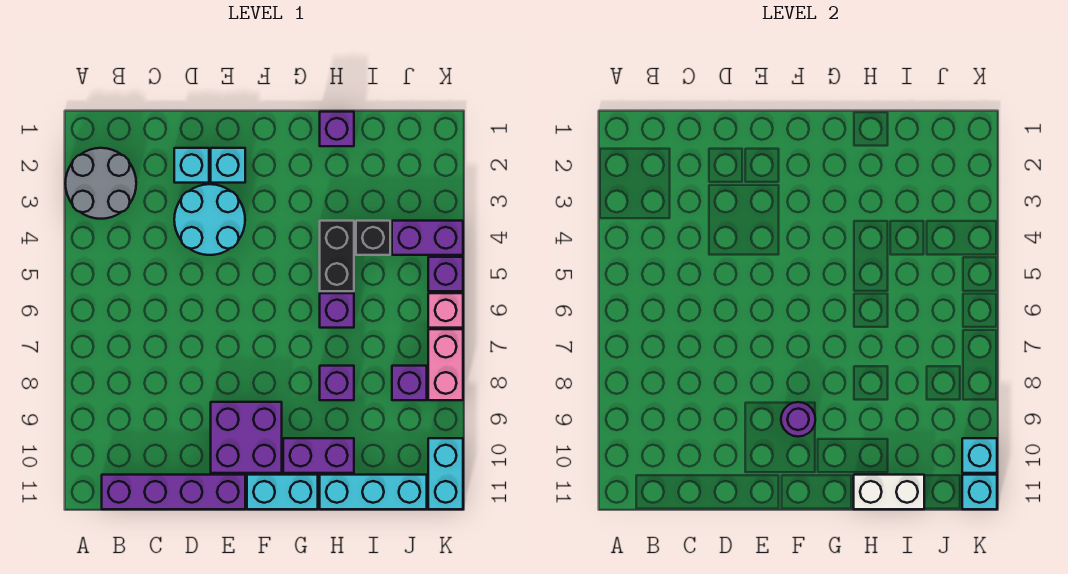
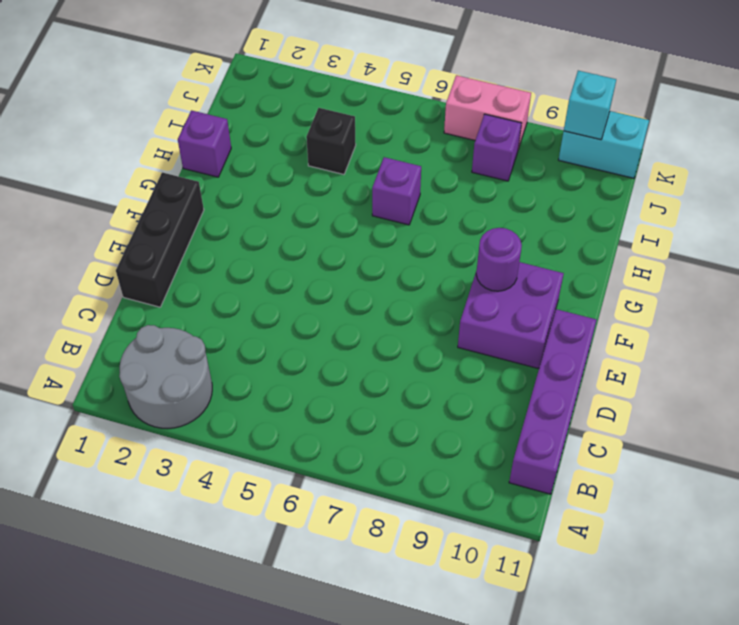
black 1x3 brick [116,172,204,307] -> none
none -> cyan 1x1 brick [174,148,209,183]
none -> cyan 2x2 round brick [174,184,245,255]
none -> cyan 1x1 brick [211,148,245,183]

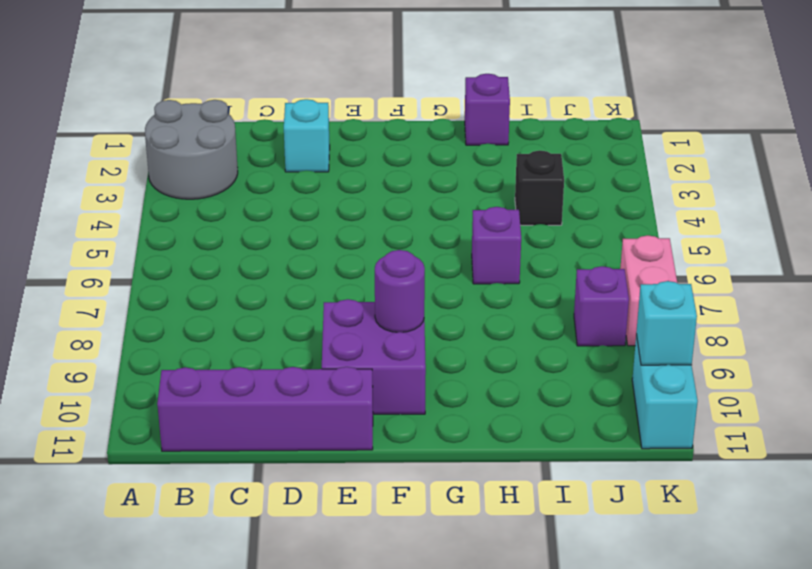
none -> cyan 2x2 round brick [174,184,245,255]
none -> cyan 1x1 brick [211,148,245,183]
none -> cyan 1x2 brick [247,475,318,509]

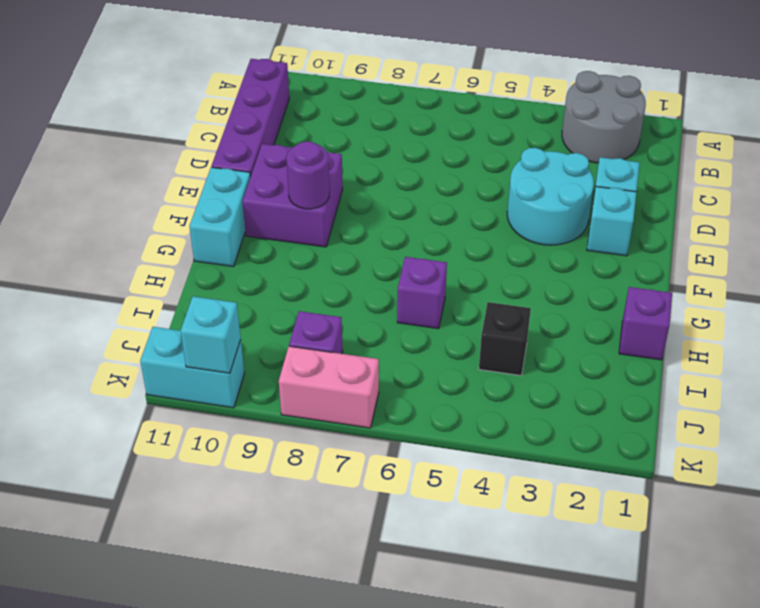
none -> purple 1x2 brick [283,438,354,473]
none -> black 1x2 brick [320,221,354,291]
none -> purple 1x1 brick [320,366,354,400]

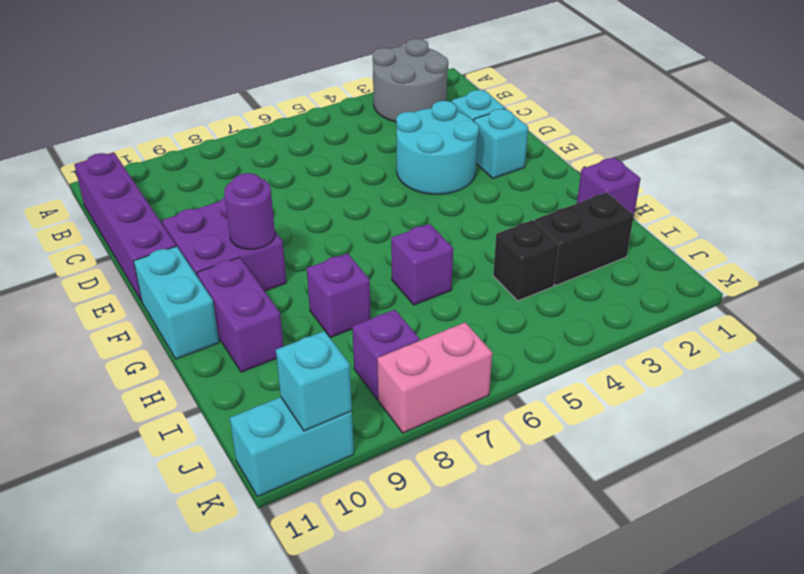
black 1x2 brick [535,192,634,285] -> black 1x2 brick moved to [320,221,354,291]
none -> cyan 1x3 brick [320,475,427,509]
none -> purple 1x2 brick [392,221,463,255]
none -> purple 1x1 brick [428,257,463,291]

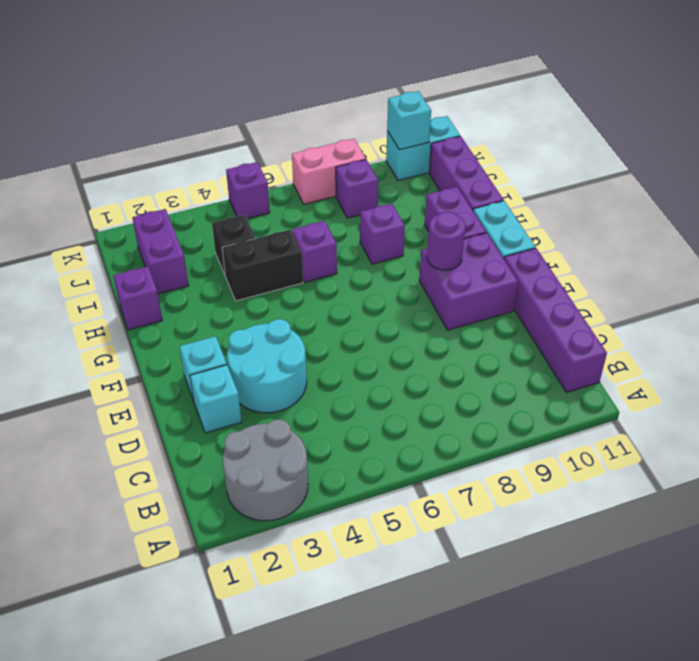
purple 1x3 brick [429,136,504,210] -> cyan 1x3 brick [320,475,427,509]
purple 1x2 brick [132,209,189,294] -> purple 1x2 brick moved to [392,221,463,255]
none -> pink 1x1 brick [428,293,463,328]
none -> white 1x2 brick [854,475,924,509]
none -> cyan 1x1 brick [962,475,997,509]

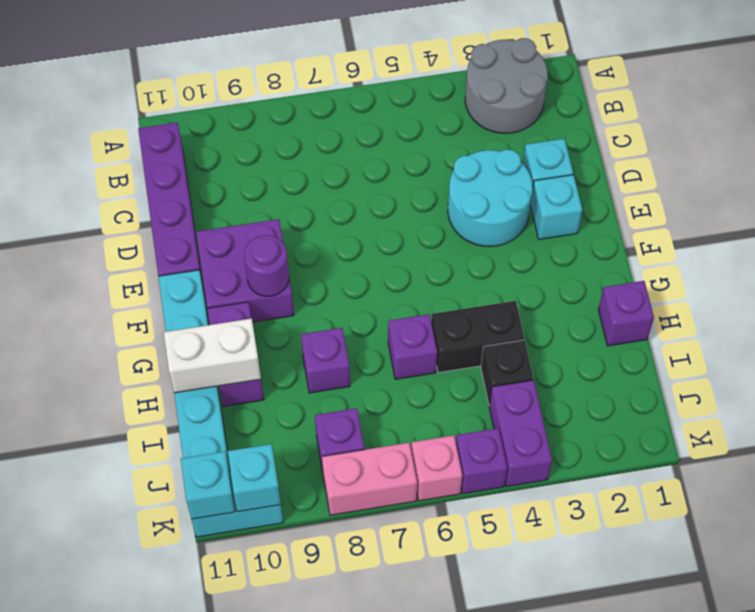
white 1x2 brick [164,318,261,393] -> white 1x2 brick turned to [854,475,924,509]

